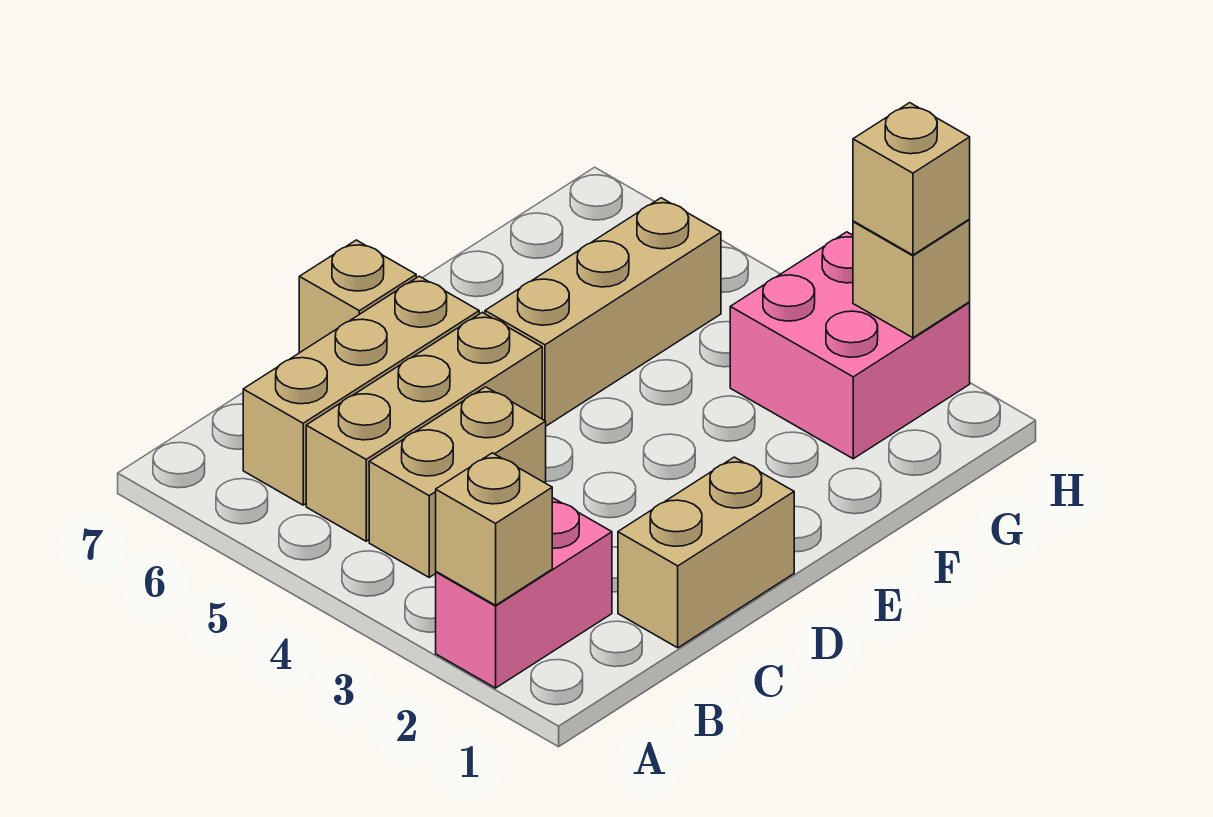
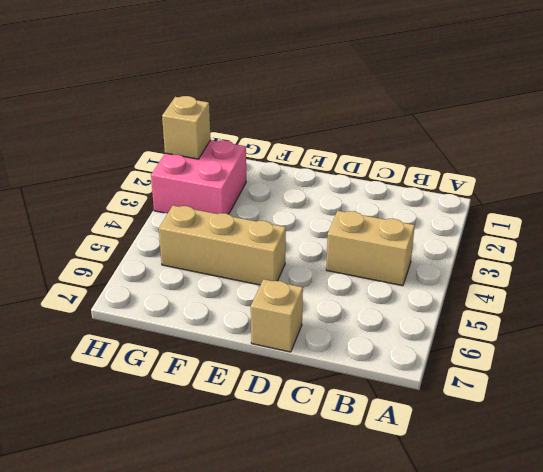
none -> pink 1x2 brick [436,498,612,688]
none -> tan 1x3 brick [306,312,542,541]

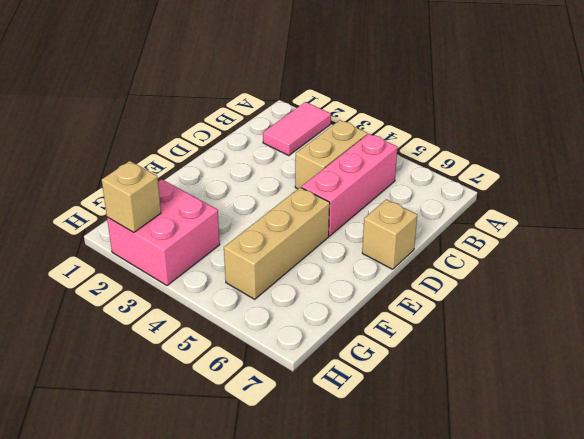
pink 1x2 tile [263,102,331,155] -> pink 1x2 brick [436,498,612,688]
pink 1x3 brick [301,134,398,236] -> tan 1x3 brick [306,312,542,541]
none -> tan 1x3 brick [243,276,479,505]
none -> tan 1x2 brick [618,457,794,648]

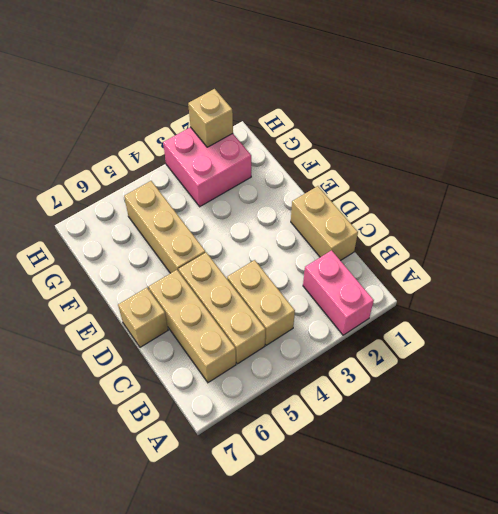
none -> tan 1x1 brick [436,453,552,605]
none -> tan 1x1 brick [853,103,970,255]

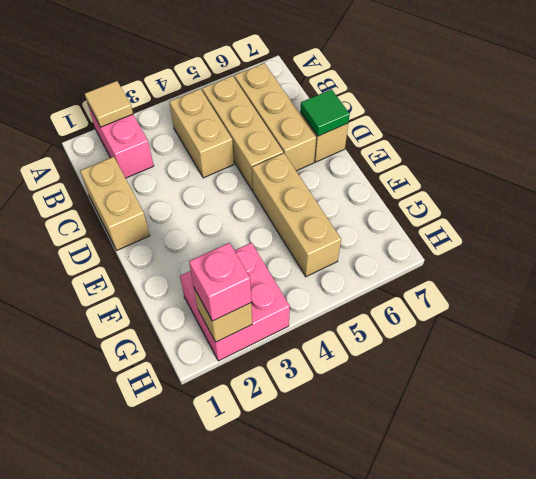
tan 1x1 tile [85,81,133,127] -> tan 1x1 brick [436,453,552,605]
green 1x1 tile [300,89,350,136] -> none
pink 1x1 brick [189,243,251,321] -> tan 1x1 brick [853,103,970,255]

